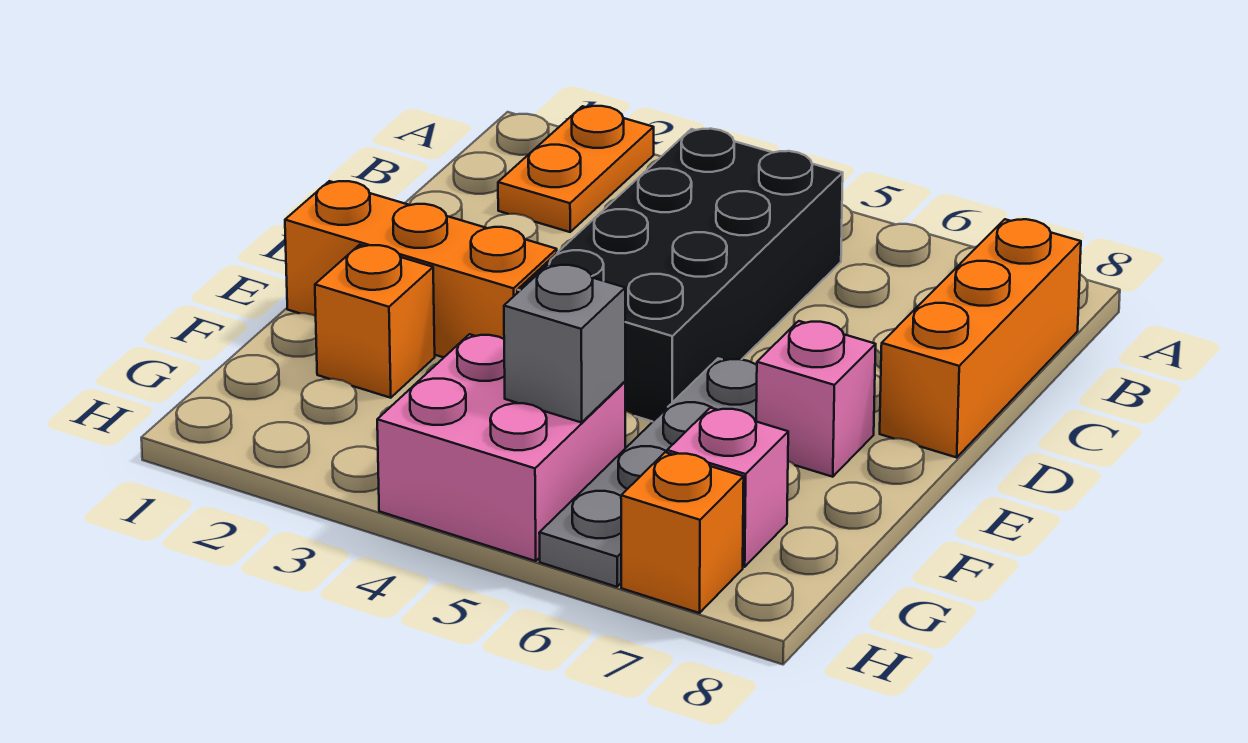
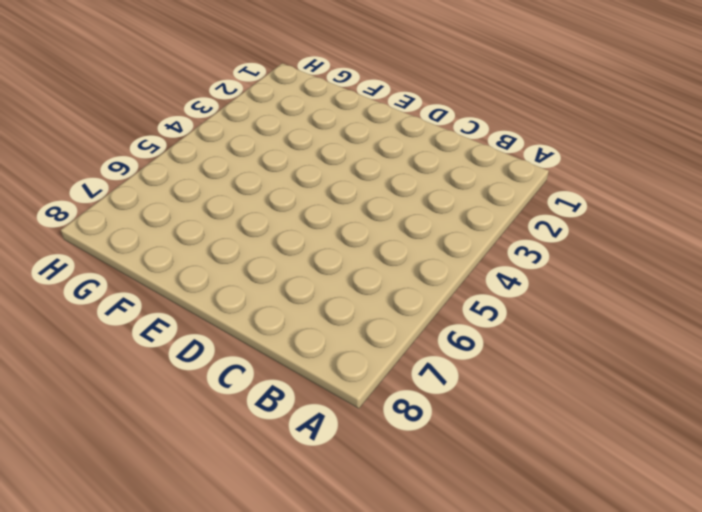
none -> orange 1x2 plate [498,106,654,232]
none -> black 2x4 brick [517,129,843,422]

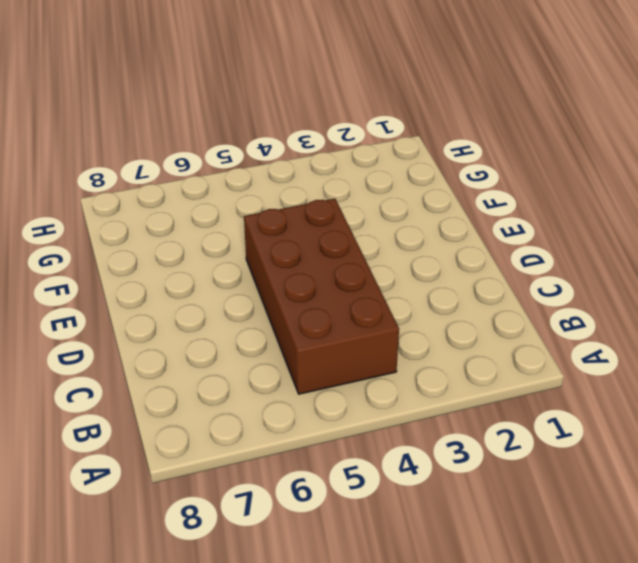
brown 2x4 brick [244,199,399,394] -> black 2x4 brick [517,129,843,422]
none -> orange 1x2 plate [498,106,654,232]
none -> orange 1x3 brick [880,219,1081,457]

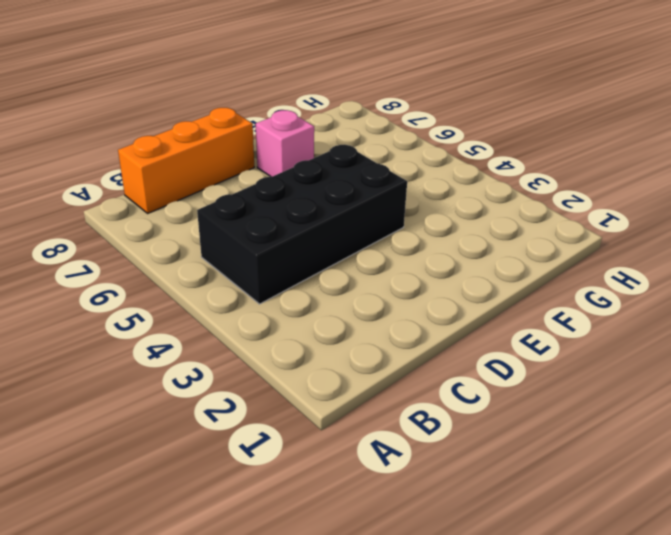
none -> orange 1x2 plate [498,106,654,232]
none -> orange 1x3 brick [285,181,557,357]

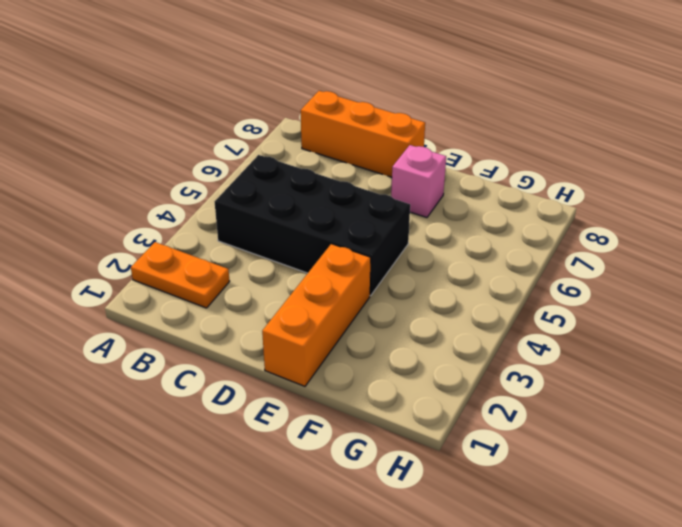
none -> grey 1x4 plate [539,358,757,587]
none -> orange 1x1 brick [315,245,435,398]

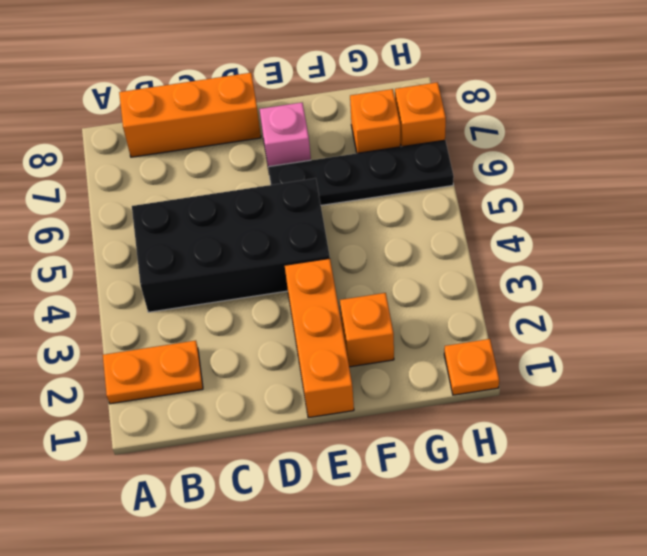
black 1x4 plate [268,140,454,205] -> grey 1x4 plate [539,358,757,587]
orange 1x1 brick [350,89,400,153] -> pink 1x1 brick [667,408,788,567]
orange 1x1 plate [444,339,499,395] -> none
none -> pink 2x2 brick [377,334,625,561]
none -> grey 1x1 brick [504,265,625,423]

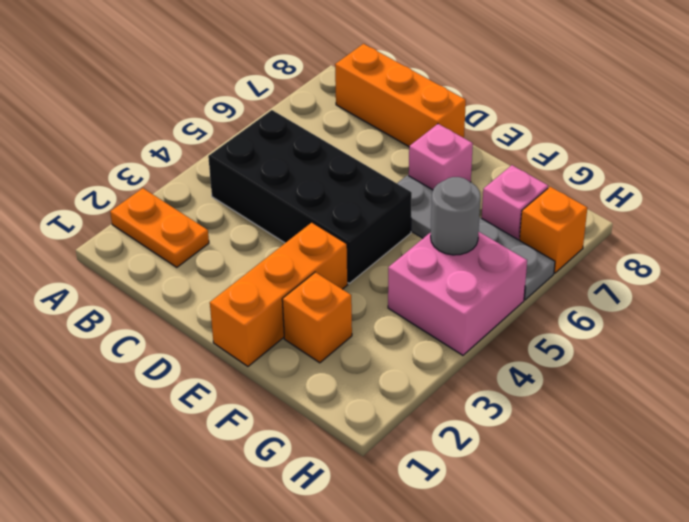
grey 1x1 round brick [431,177,480,255] -> grey 1x1 brick [504,265,625,423]

